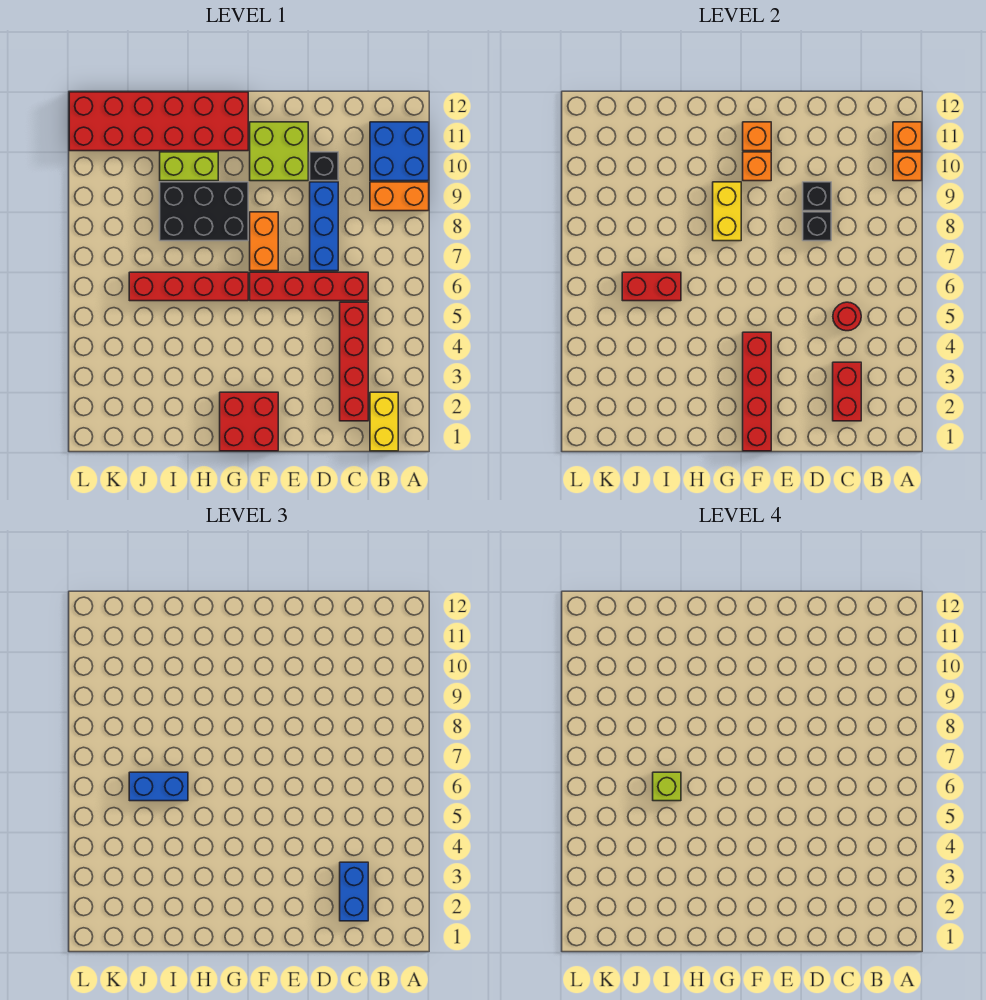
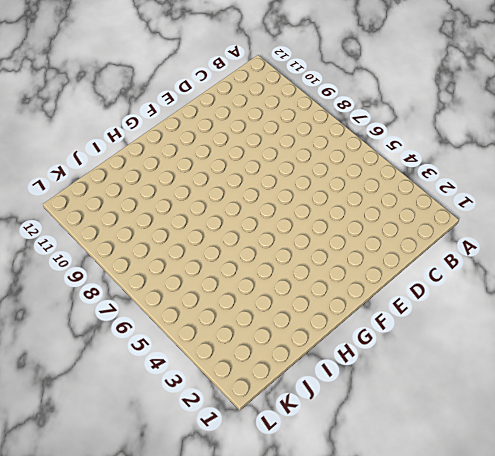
none -> orange 1x2 brick [370,182,429,211]
none -> blue 2x2 brick [370,122,429,181]
none -> yellow 1x2 brick [370,392,398,451]

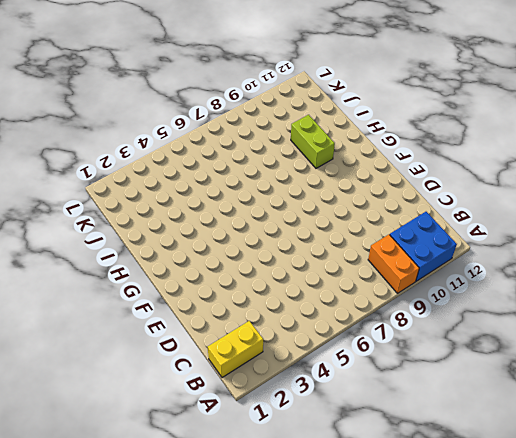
none -> red 1x4 brick [340,302,368,421]
none -> red 1x4 brick [250,272,368,301]
none -> blue 1x3 brick [310,182,338,271]

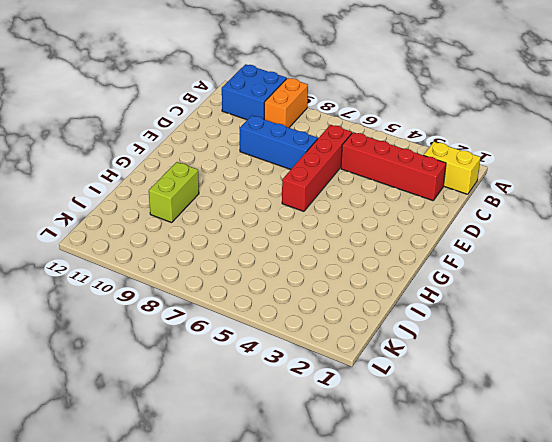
none -> black 1x1 brick [310,152,338,181]
none -> lime 2x2 brick [250,122,308,181]
none -> red 2x2 brick [220,392,278,451]

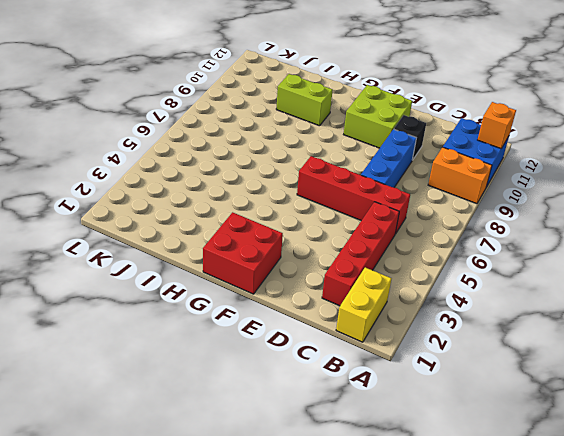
none -> orange 1x2 brick [250,212,278,271]
none -> red 1x4 brick [129,272,248,301]
none -> black 2x3 brick [160,182,248,241]

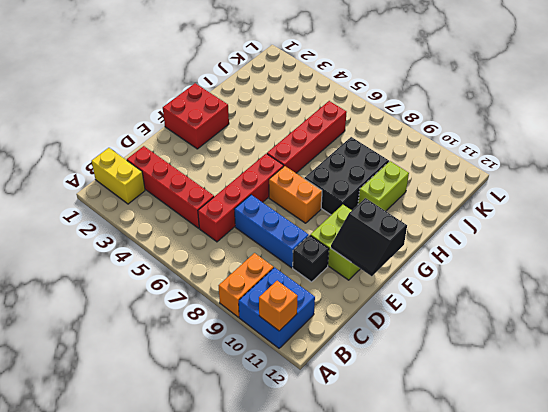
black 2x2 slope [331,198,407,276] -> orange 1x1 brick [743,122,771,151]
none -> red 2x6 brick [69,92,248,151]
none -> orange 1x1 brick [893,152,922,181]
none -> red 1x2 brick [833,362,861,421]

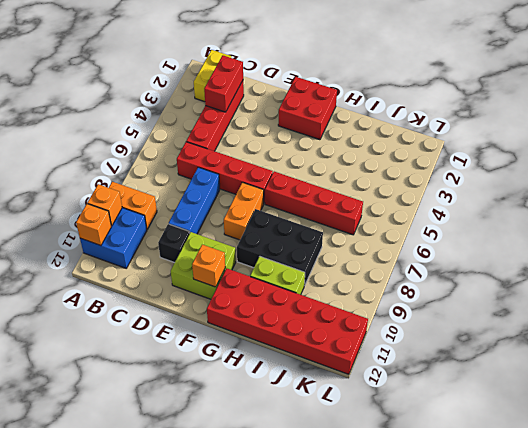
none -> red 1x1 round brick [833,302,861,331]
none -> black 1x1 brick [803,212,831,241]
none -> black 1x1 brick [803,182,831,211]

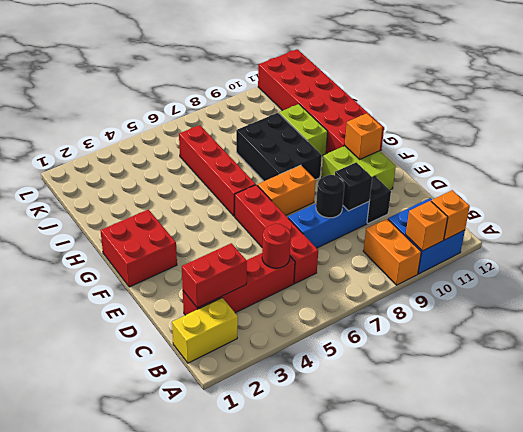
black 1x1 round brick [316,175,344,218] -> black 1x1 brick [803,212,831,241]
none -> red 1x4 brick [743,332,771,451]
none -> orange 1x1 brick [743,152,771,181]
none -> yellow 1x2 brick [713,182,741,241]

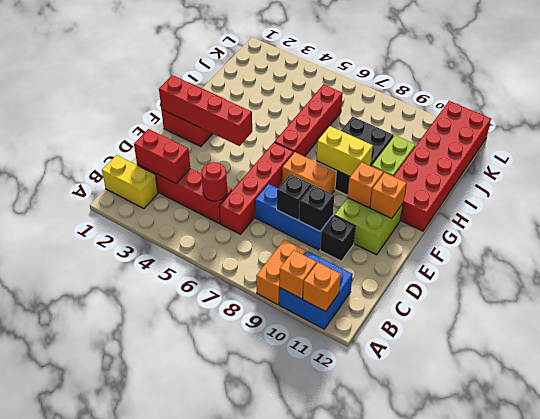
none -> red 1x2 brick [622,272,681,301]
none -> blue 1x2 brick [340,862,368,921]
none -> blue 1x2 brick [129,772,188,801]

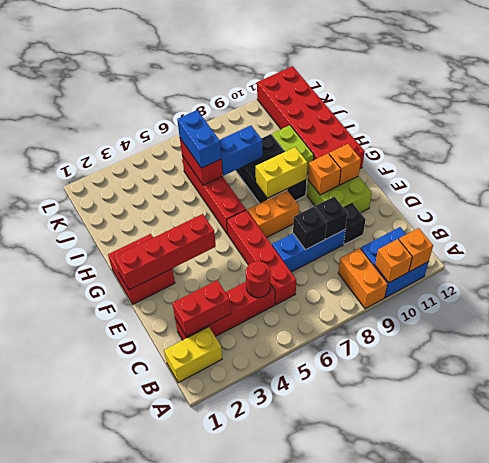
blue 1x2 brick [220,126,263,175] -> blue 1x2 brick moved to [340,862,368,921]
none -> lime 1x1 brick [653,772,681,801]

